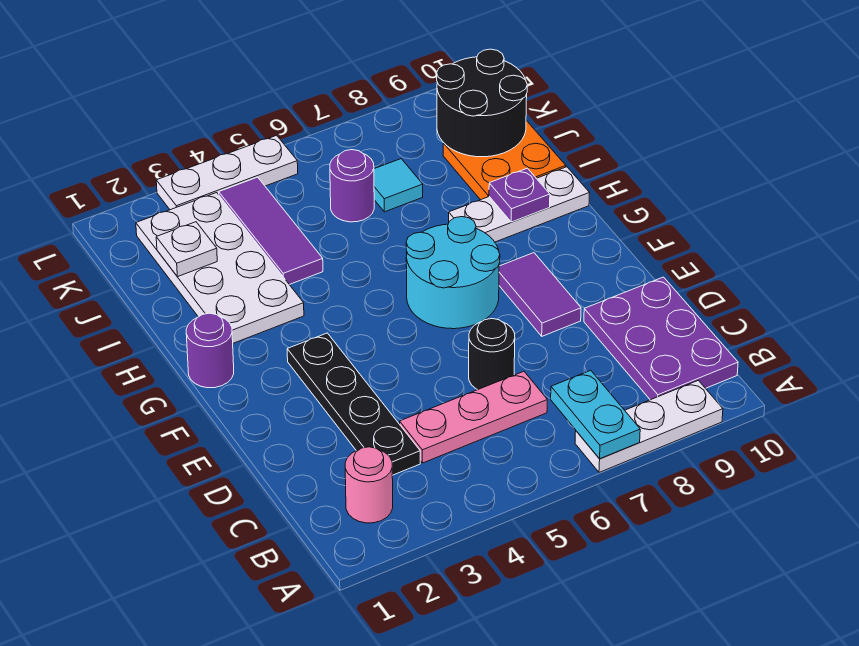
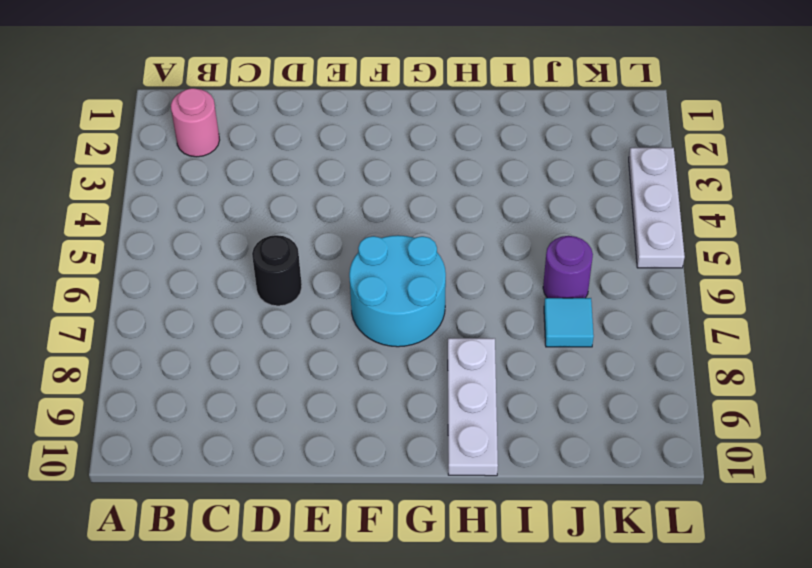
none -> white 1x3 plate [575,380,723,472]
none -> purple 2x3 plate [584,277,738,400]
none -> black 1x4 plate [287,333,420,475]

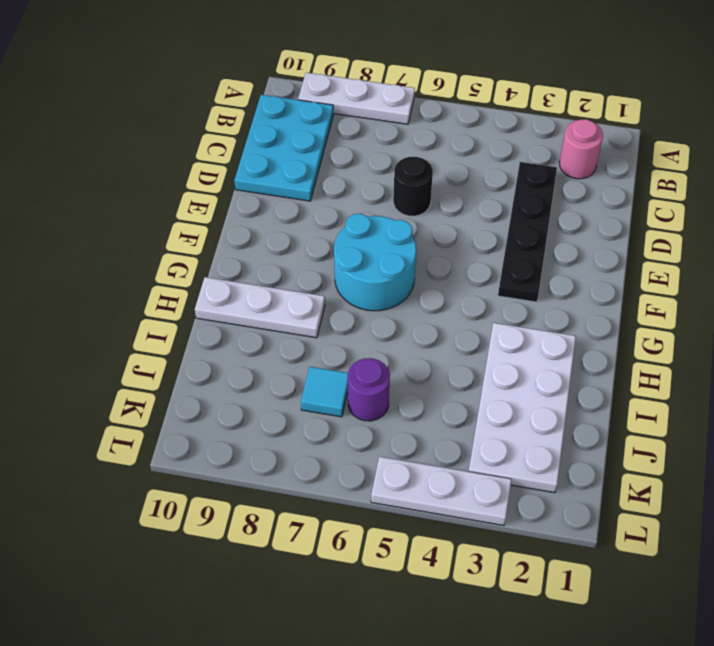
cyan 2x3 plate [234,95,333,201] -> purple 2x3 plate [584,277,738,400]
none -> pink 1x3 plate [400,371,547,463]
none -> purple 1x2 tile [499,253,581,336]
none -> purple 1x1 round brick [186,313,234,388]

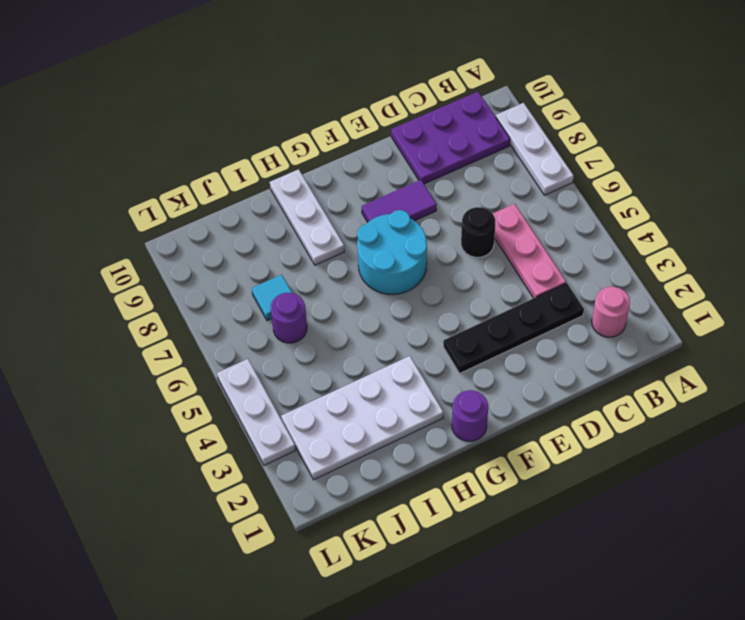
none -> purple 1x3 tile [219,177,323,285]
none -> orange 2x2 plate [443,120,566,200]
none -> cyan 1x2 plate [551,370,640,459]

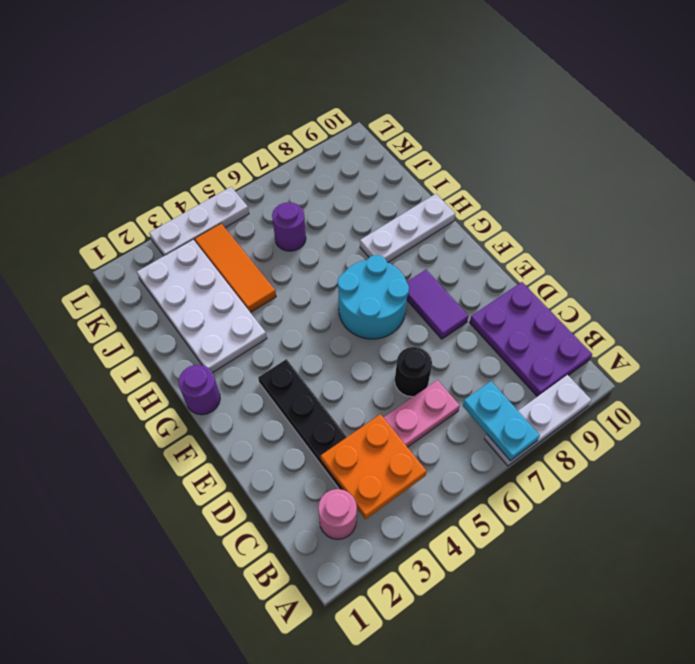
orange 2x2 plate [321,414,427,519] -> orange 2x2 plate moved to [443,120,566,200]
orange 1x3 tile [195,224,276,313] -> purple 1x3 tile [219,177,323,285]
none -> cyan 1x1 tile [374,159,423,212]
none -> purple 1x1 plate [489,168,550,222]
none -> white 1x1 plate [156,222,217,277]

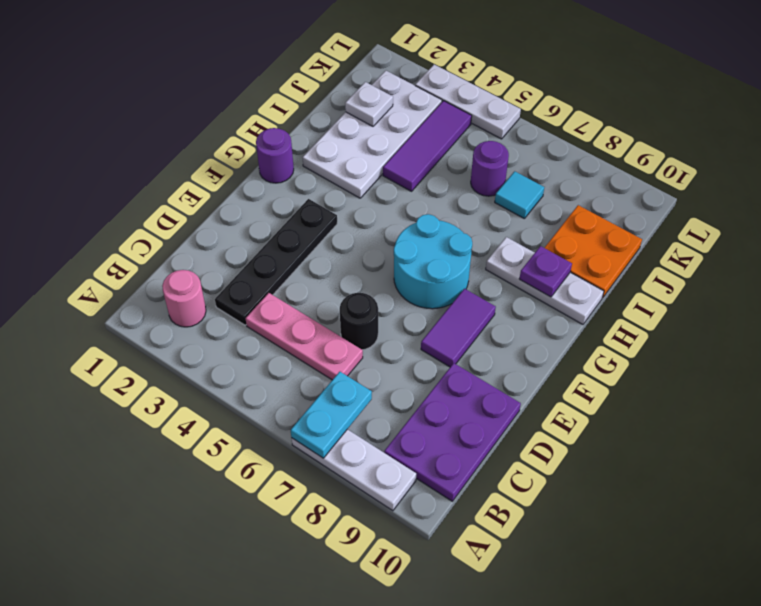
none -> black 2x2 round brick [437,49,527,157]

